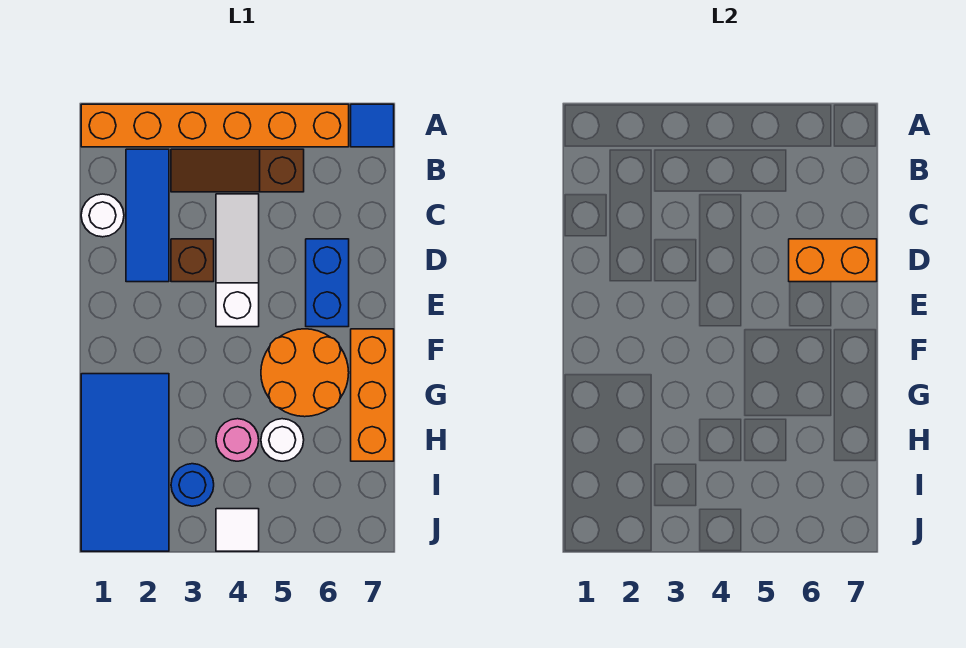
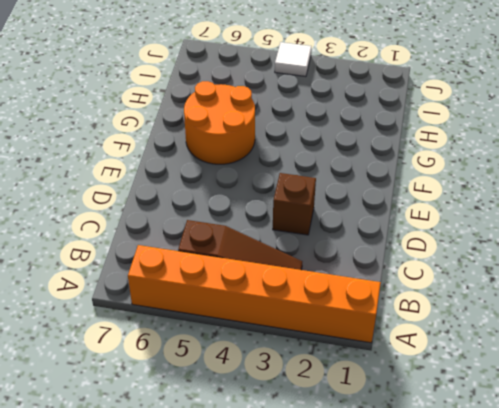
none -> blue 1x1 tile [351,104,394,147]
none -> blue 1x3 tile [126,149,169,282]
none -> white 1x1 round brick [81,194,124,237]

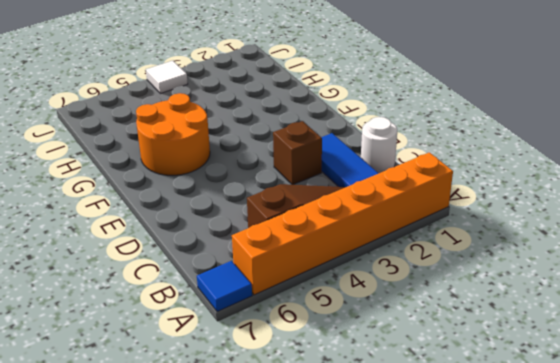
none -> white 1x3 slope [216,194,259,327]
none -> blue 1x2 brick [306,239,349,327]
none -> orange 1x3 brick [351,329,394,461]

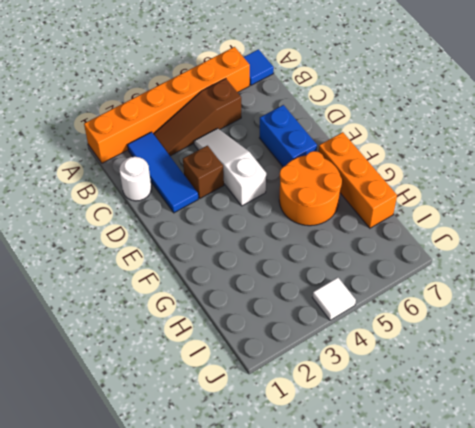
none -> blue 2x4 tile [81,374,169,551]
none -> pink 1x1 round brick [216,419,259,461]
none -> white 1x1 round brick [261,419,304,461]

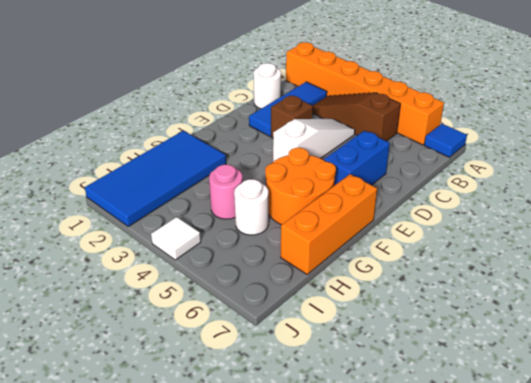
none -> blue 1x1 round brick [171,464,214,506]
none -> orange 1x2 brick [789,239,877,282]

